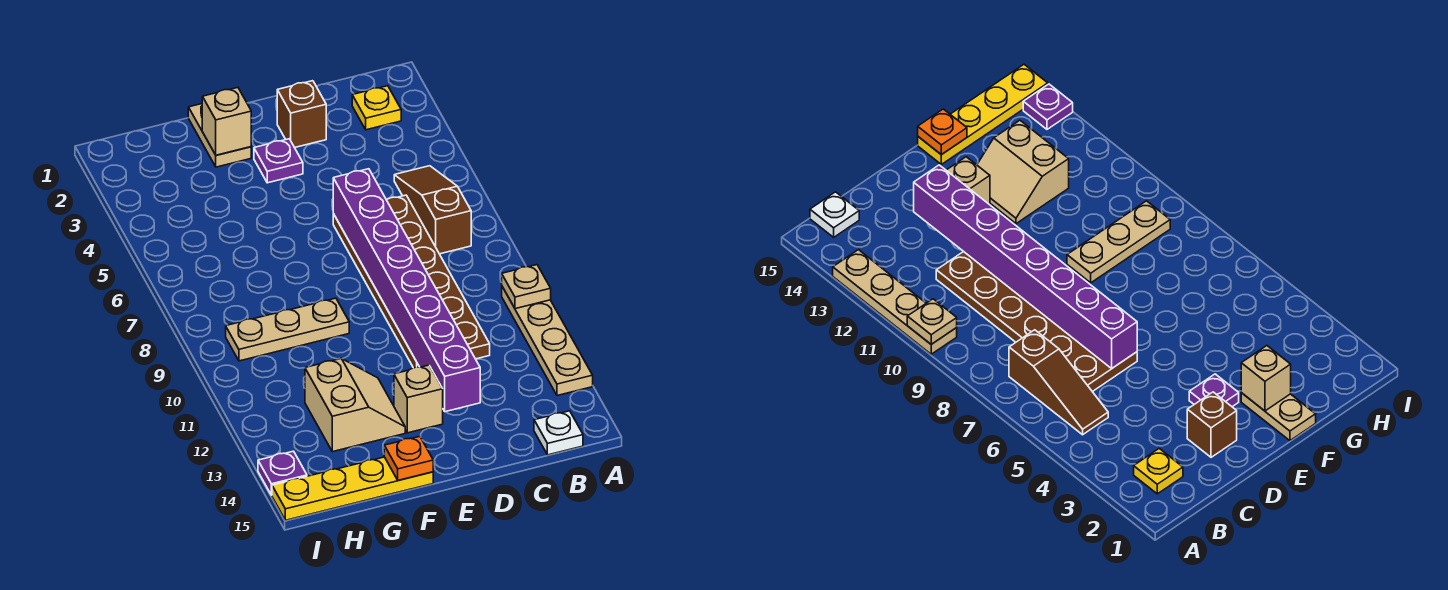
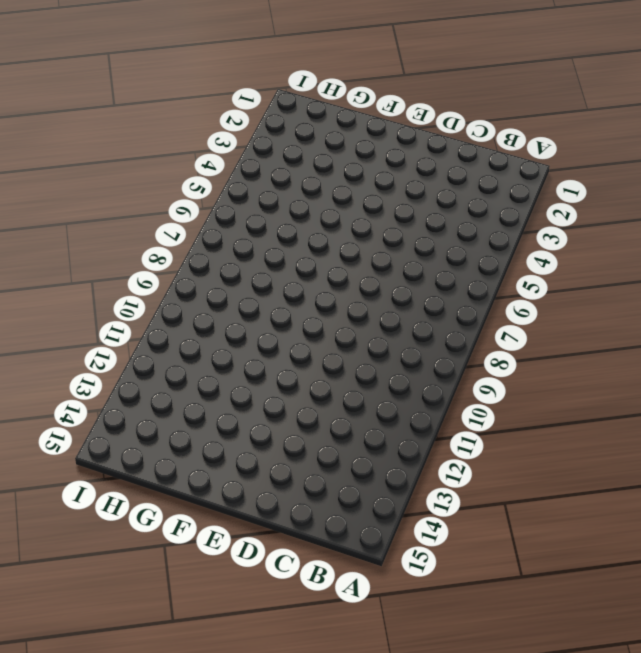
none -> tan 1x4 plate [502,287,593,396]
none -> yellow 1x1 plate [352,86,401,130]
none -> brown 1x3 slope [394,166,471,254]

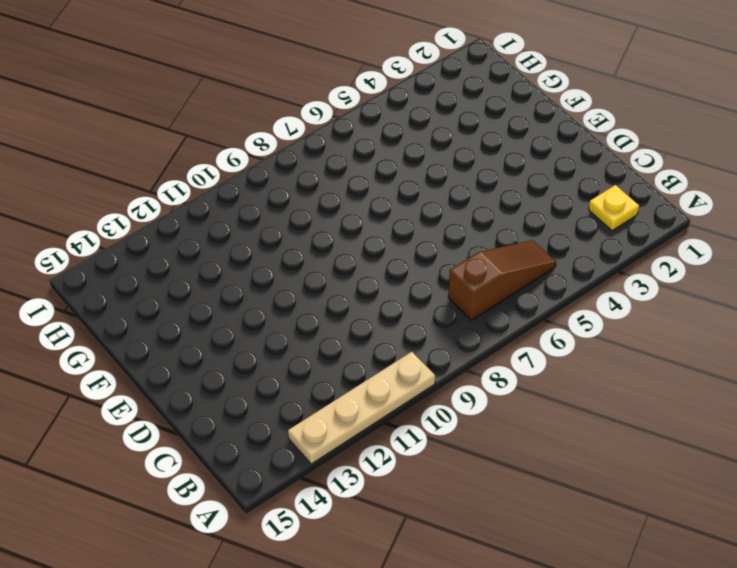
none -> white 1x1 plate [534,411,583,455]
none -> brown 2x6 plate [333,195,490,368]
none -> brown 1x1 brick [277,81,326,148]

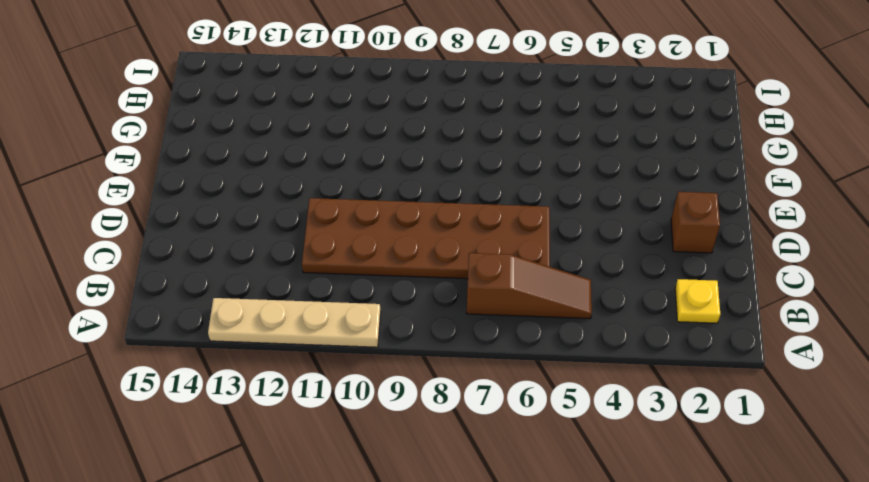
none -> white 1x1 plate [534,411,583,455]
none -> purple 1x1 plate [254,139,303,183]
none -> tan 1x1 brick [394,365,443,433]

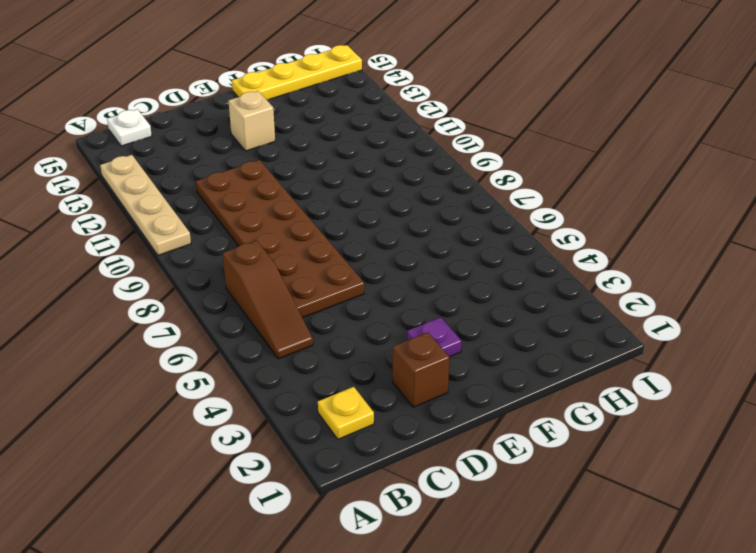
none -> tan 1x2 plate [188,104,251,167]
none -> tan 1x3 plate [226,298,349,361]
none -> tan 2x2 slope [305,359,405,452]

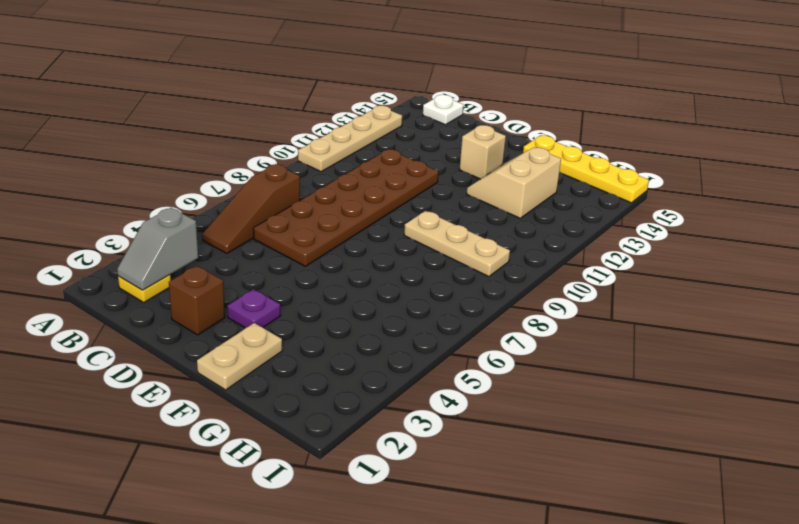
grey 1x2 slope [117,208,198,290] -> none
none -> purple 1x1 plate [258,451,307,495]
none -> tan 1x1 plate [502,265,551,309]
none -> purple 1x8 brick [333,169,480,412]

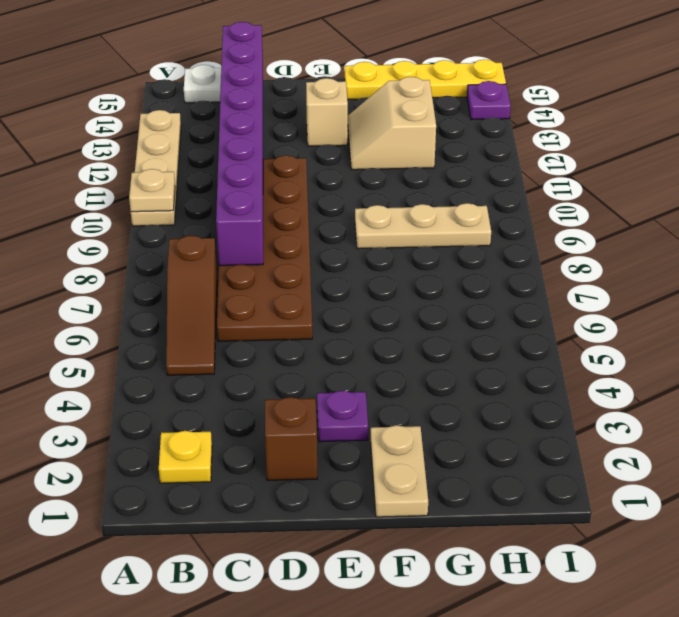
purple 1x8 brick [216,22,263,266] -> purple 1x8 brick moved to [333,169,480,412]
none -> tan 1x1 brick [202,88,251,155]
none -> orange 1x1 plate [384,436,433,480]

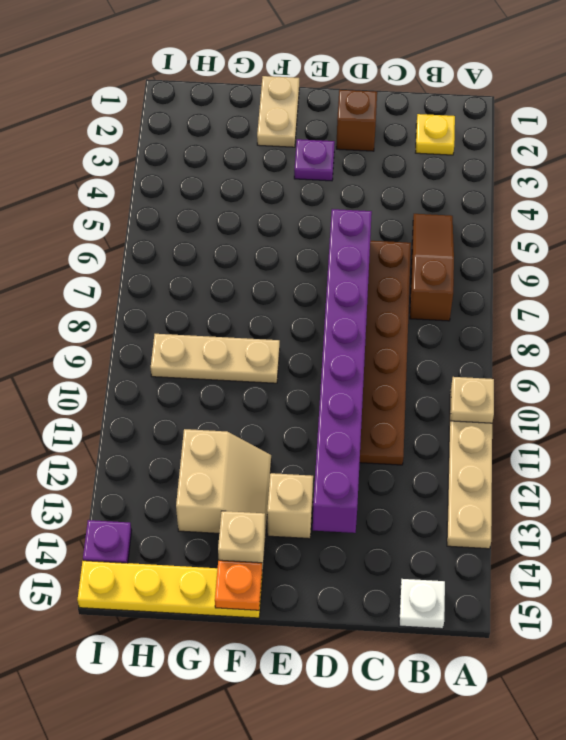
tan 1x1 brick [218,511,265,576] -> tan 1x1 brick moved to [202,88,251,155]

